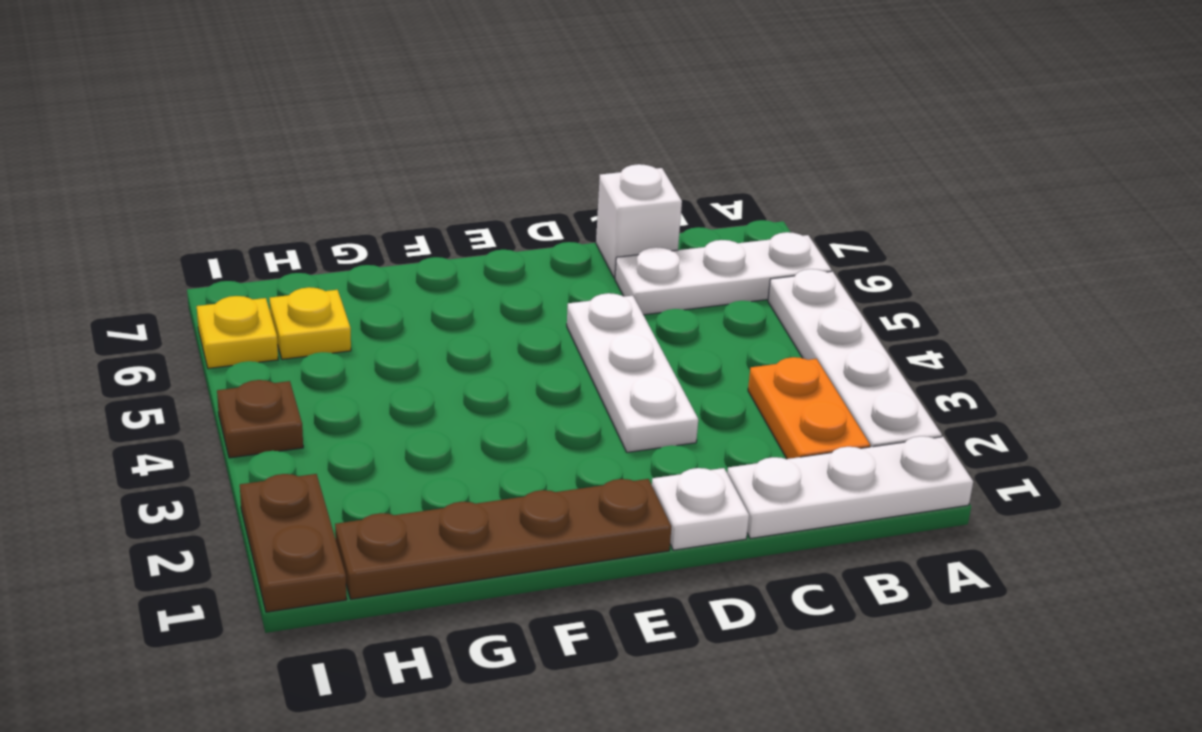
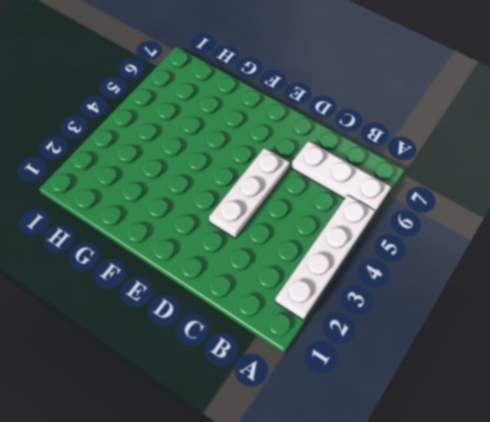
none -> white 1x3 plate [727,436,973,539]
none -> orange 1x2 plate [748,357,870,459]
none -> white 1x1 brick [596,164,682,278]

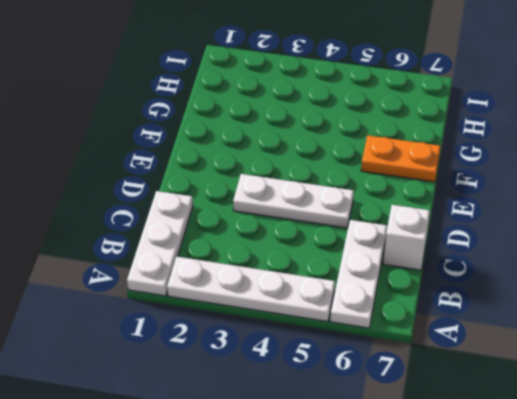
orange 1x2 plate [361,135,441,182] -> orange 1x2 plate moved to [748,357,870,459]
none -> white 1x1 plate [652,468,749,550]
none -> brown 1x4 plate [335,479,671,599]
none -> yellow 1x1 plate [270,287,351,359]

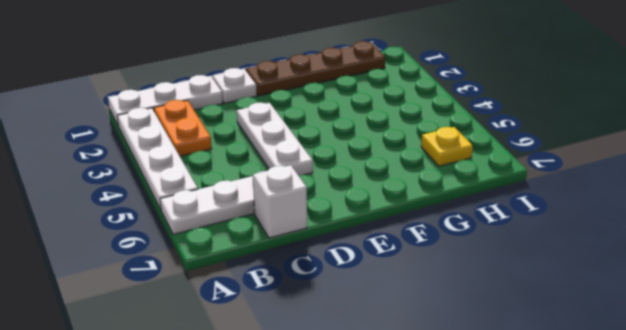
none -> brown 1x2 plate [240,474,347,612]
none -> brown 1x1 plate [217,380,303,458]
none -> yellow 1x1 plate [197,296,278,368]

